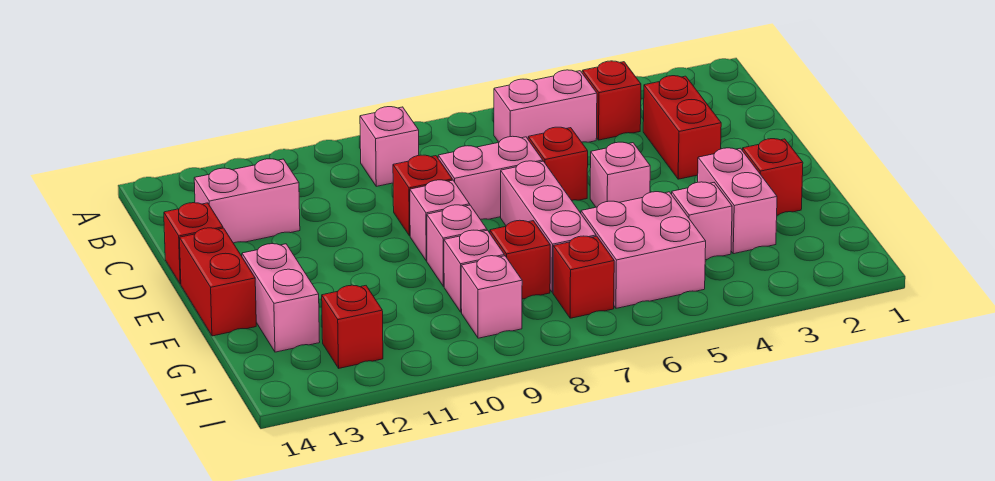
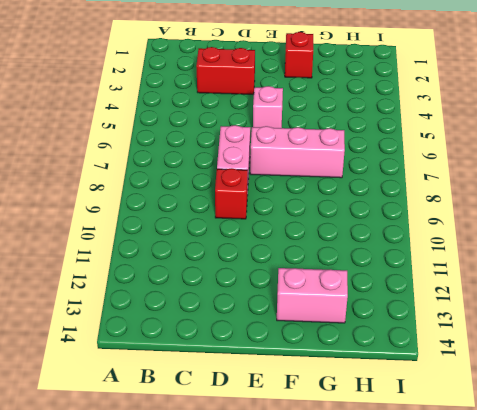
none -> red 1x1 brick [582,61,641,140]
none -> pink 1x2 brick [494,70,597,142]
none -> pink 1x1 brick [360,107,419,186]

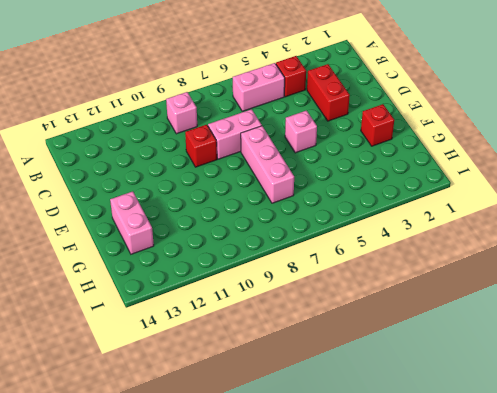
none -> pink 1x2 brick [194,159,300,243]
none -> red 1x1 brick [528,127,588,200]
none -> red 1x1 brick [164,203,223,284]

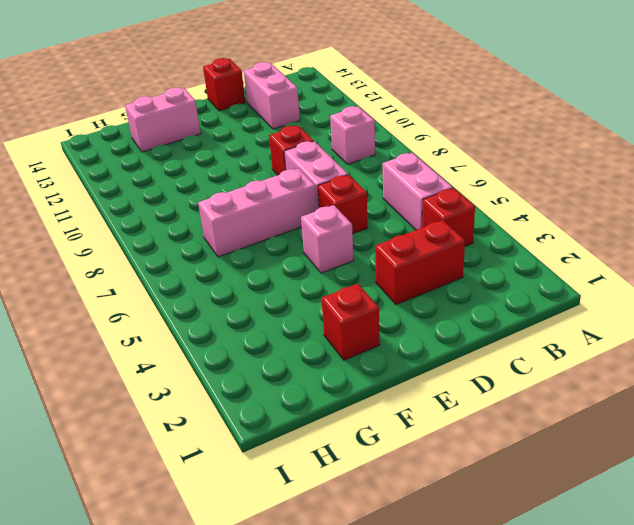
none -> pink 1x1 brick [410,180,470,261]
none -> red 1x2 brick [180,228,256,336]
none -> pink 1x2 brick [698,148,777,254]

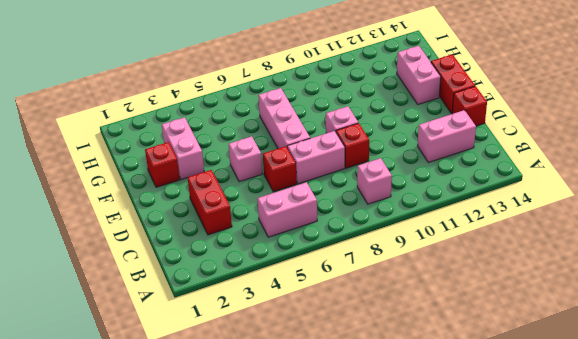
none -> red 1x1 brick [582,61,641,140]
none -> pink 1x1 brick [427,205,487,287]
none -> pink 1x1 brick [672,182,732,260]

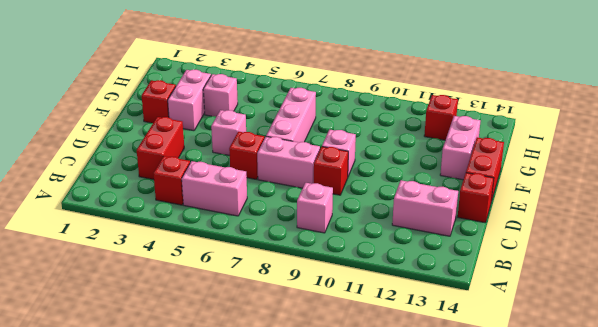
none -> pink 1x1 brick [427,205,487,287]
none -> pink 2x2 brick [581,192,706,308]
none -> red 1x1 brick [490,220,550,299]

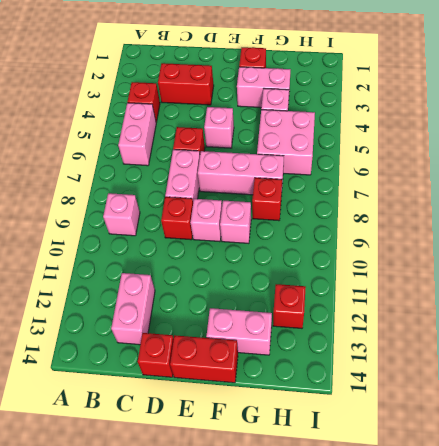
none -> pink 1x1 brick [444,230,504,312]
none -> red 1x1 brick [553,236,614,318]
none -> pink 1x1 brick [461,256,522,338]

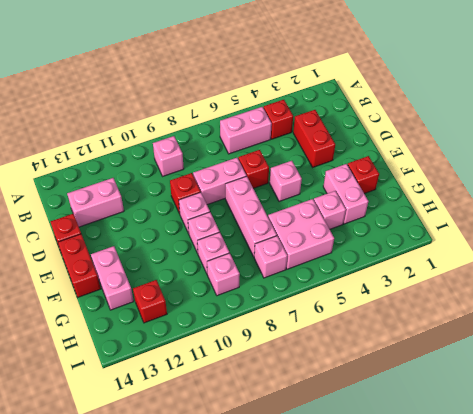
pink 1x1 brick [254,236,287,278] -> red 1x1 brick [553,236,614,318]
none -> red 1x1 brick [490,220,550,299]

